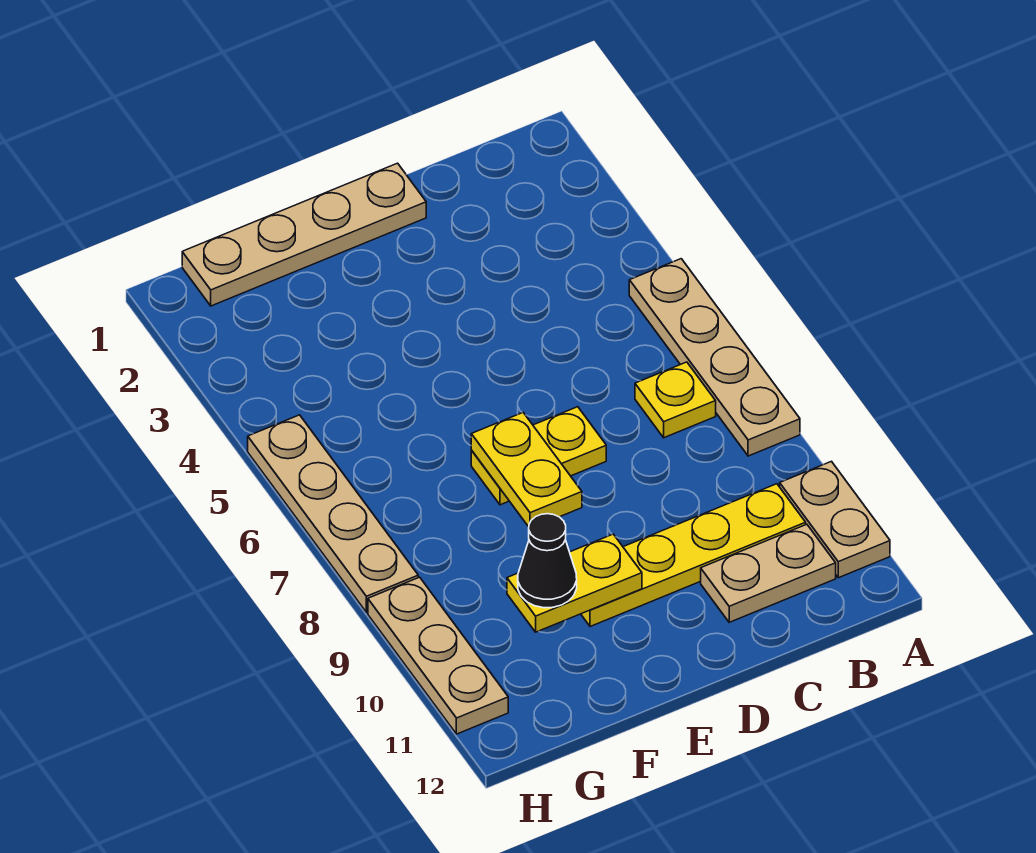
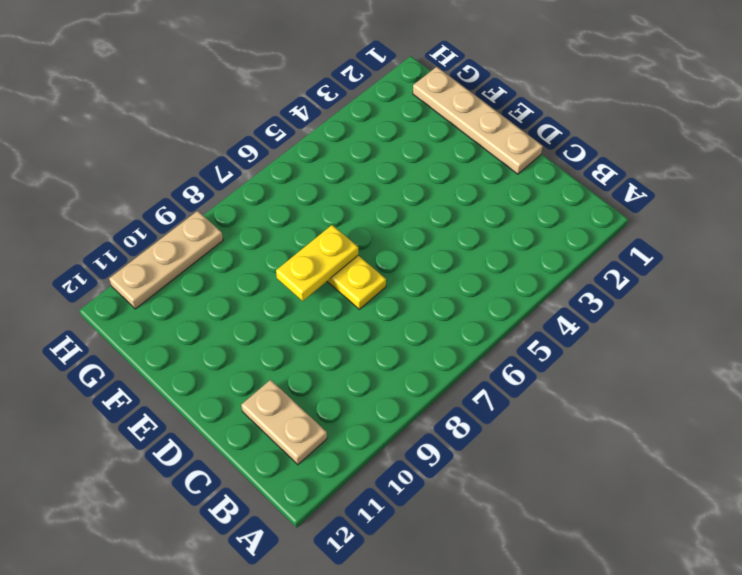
none -> tan 1x4 plate [629,259,800,456]
none -> tan 1x2 plate [780,461,890,578]
none -> yellow 1x1 plate [635,362,716,438]

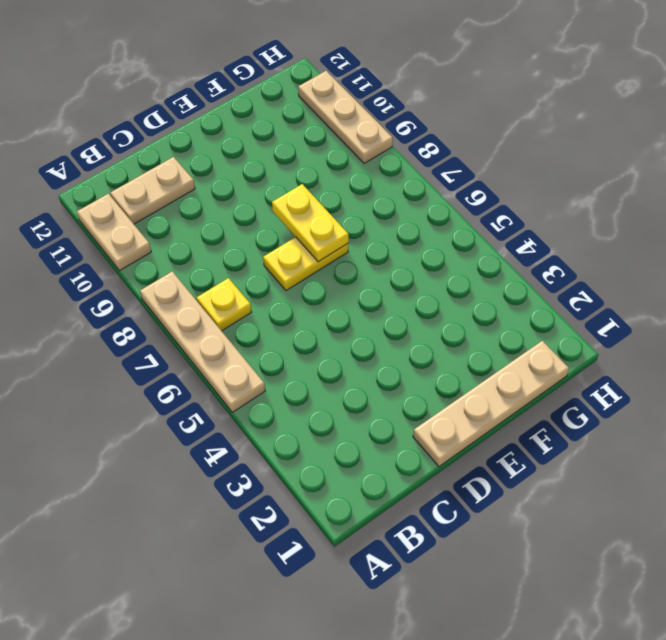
none -> yellow 1x4 plate [581,484,806,627]
none -> tan 1x4 plate [248,415,418,612]
none -> yellow 1x2 plate [507,534,642,632]

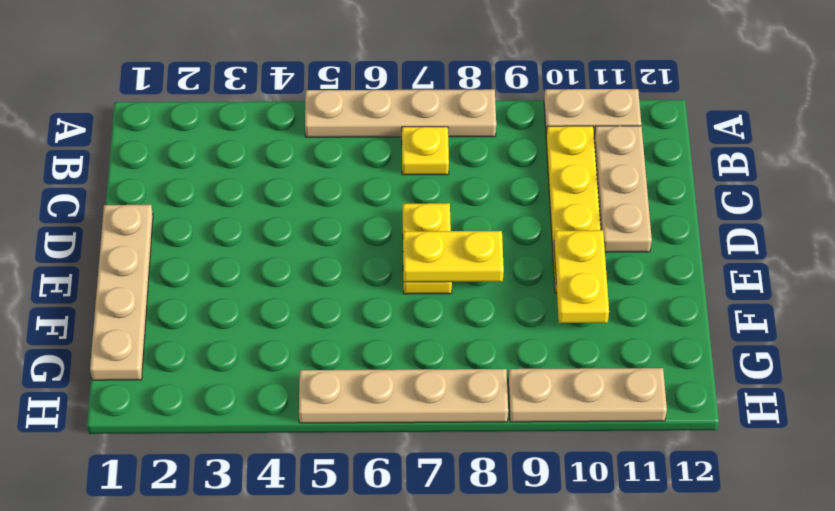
tan 1x3 plate [594,126,652,252] -> tan 1x2 plate [701,524,836,622]
none -> black 1x1 cone [518,514,577,608]

